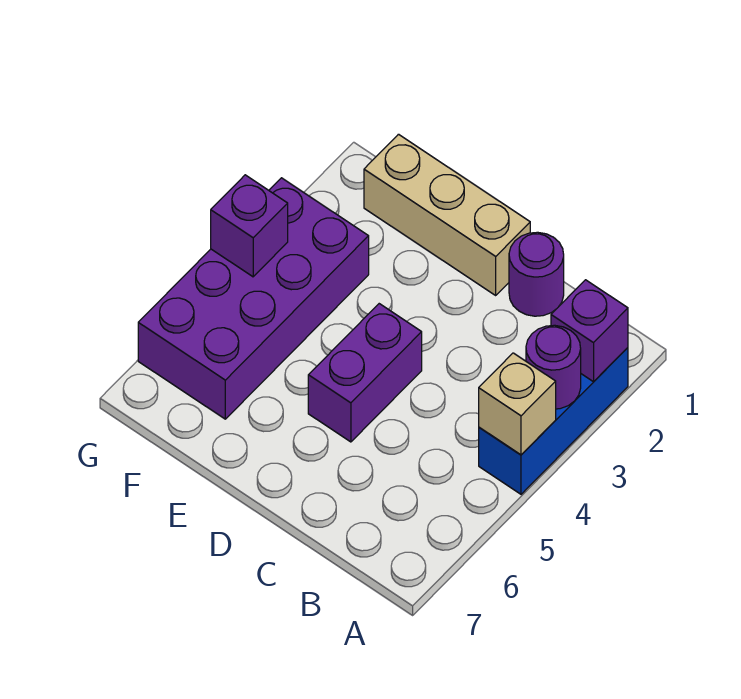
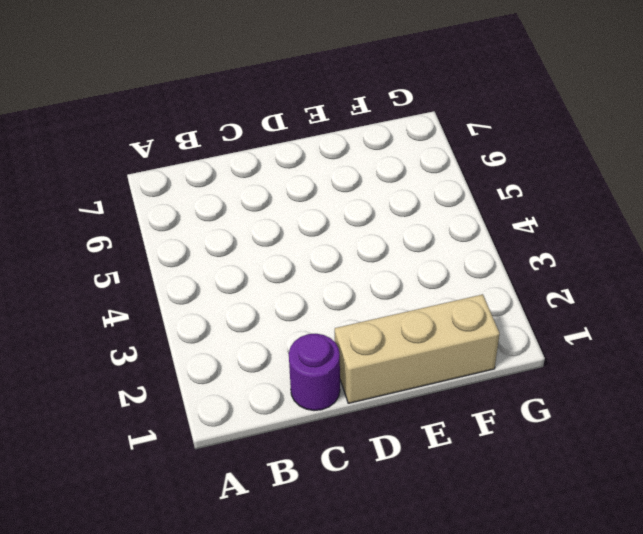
none -> blue 1x3 brick [479,348,628,494]
none -> purple 1x2 brick [308,304,422,442]

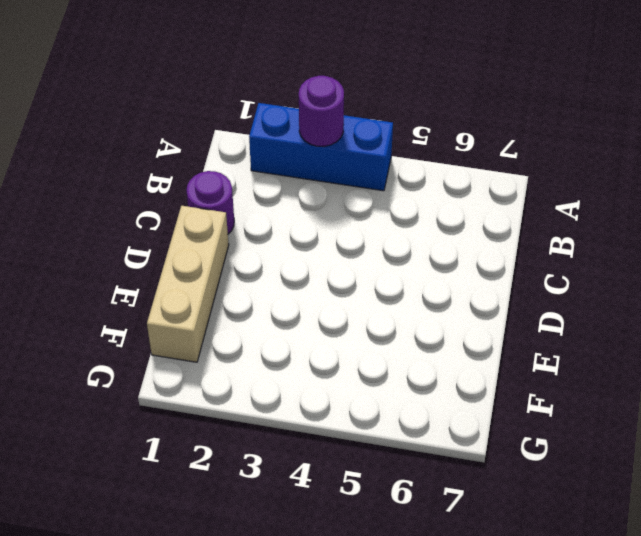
none -> purple 1x2 brick [308,304,422,442]
none -> purple 2x4 brick [138,178,369,419]

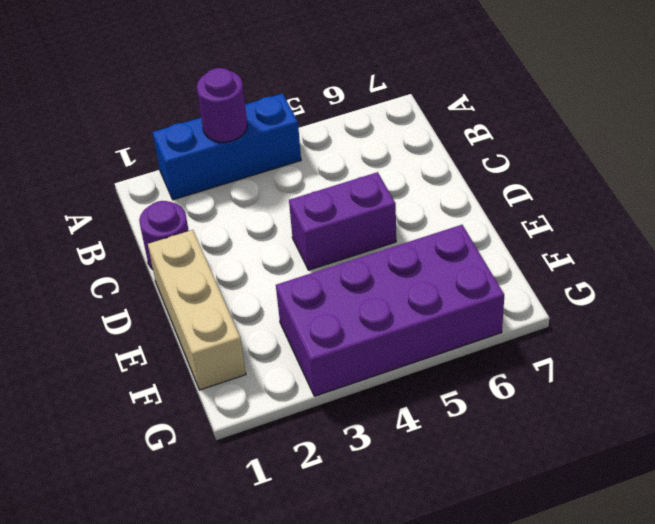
none -> purple 1x1 brick [551,280,628,382]
none -> tan 1x1 brick [479,353,556,455]

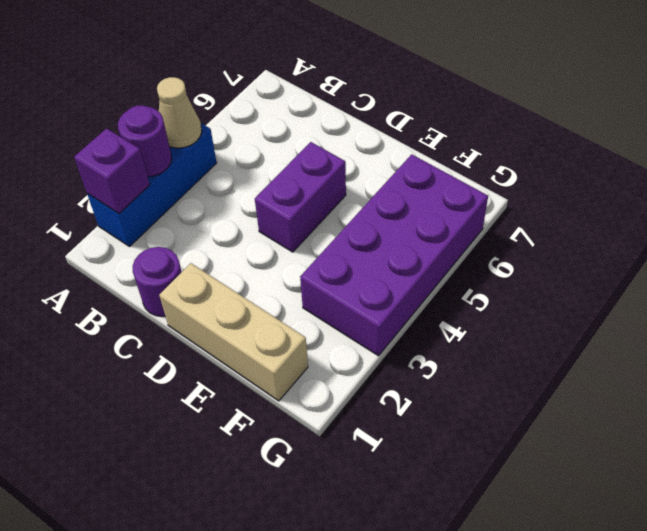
tan 1x1 cone [157,77,202,148] -> tan 1x1 brick [479,353,556,455]
none -> purple 1x1 brick [211,175,288,277]

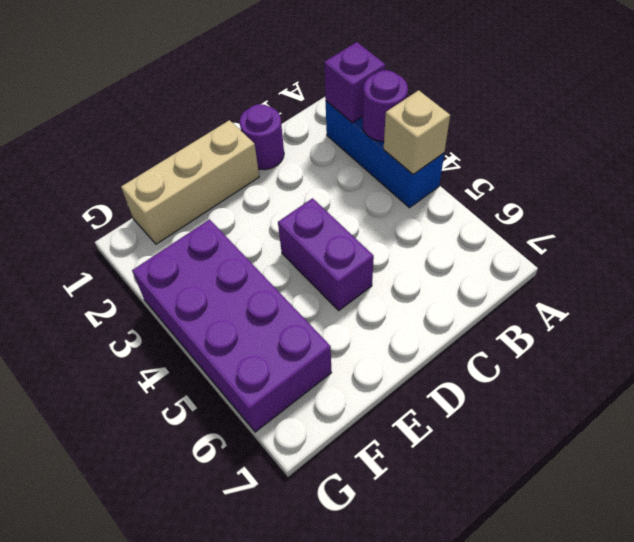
none -> purple 1x1 brick [211,175,288,277]

